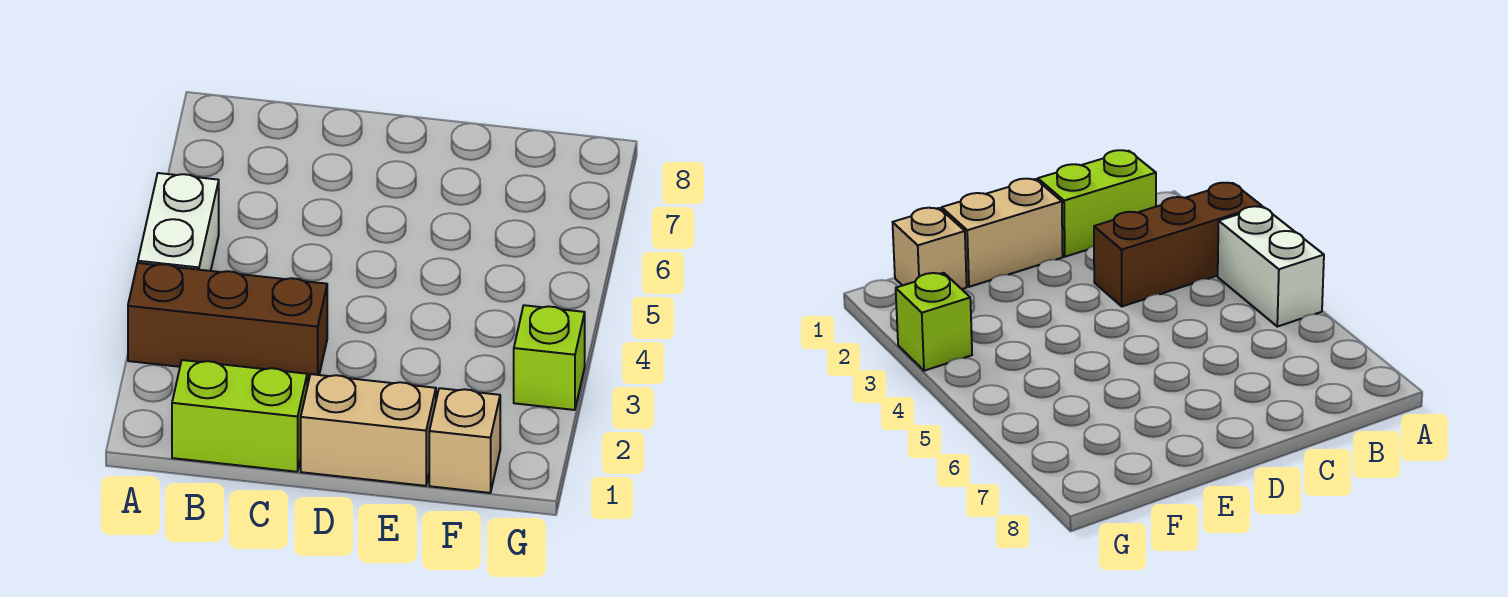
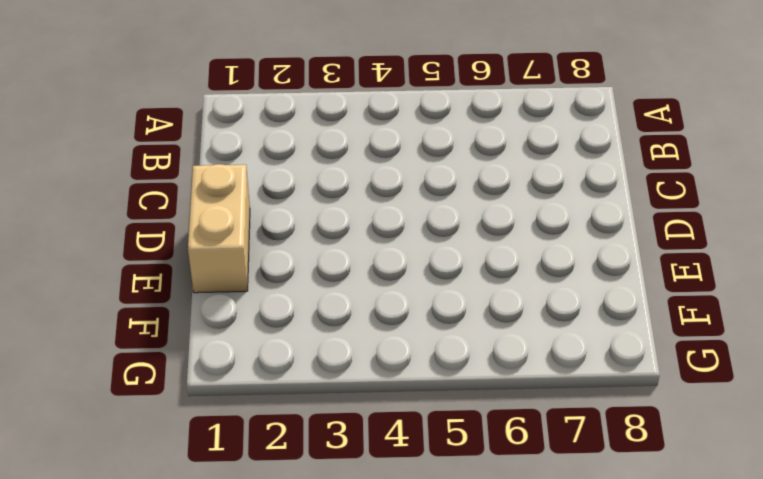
none -> brown 1x3 brick [128,263,327,381]
none -> white 1x2 brick [138,173,219,271]

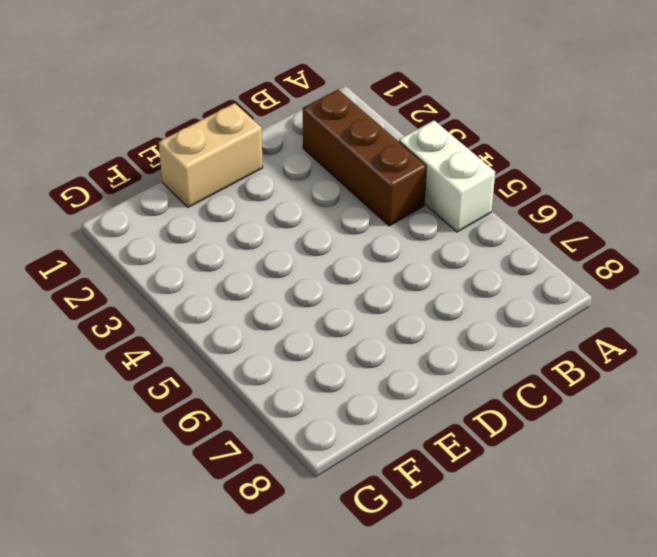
brown 1x3 brick [303,90,426,226] -> brown 1x3 brick turned to [128,263,327,381]
none -> lime 1x2 brick [172,360,307,472]
none -> tan 1x1 brick [429,388,500,493]

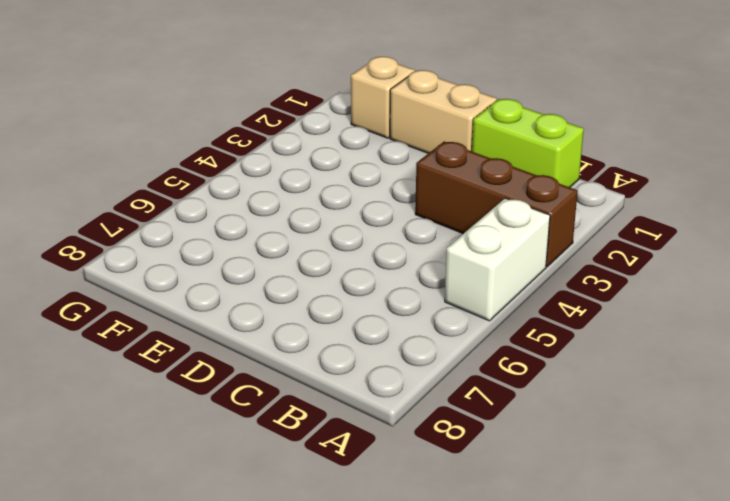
none -> lime 1x1 brick [514,305,585,410]

